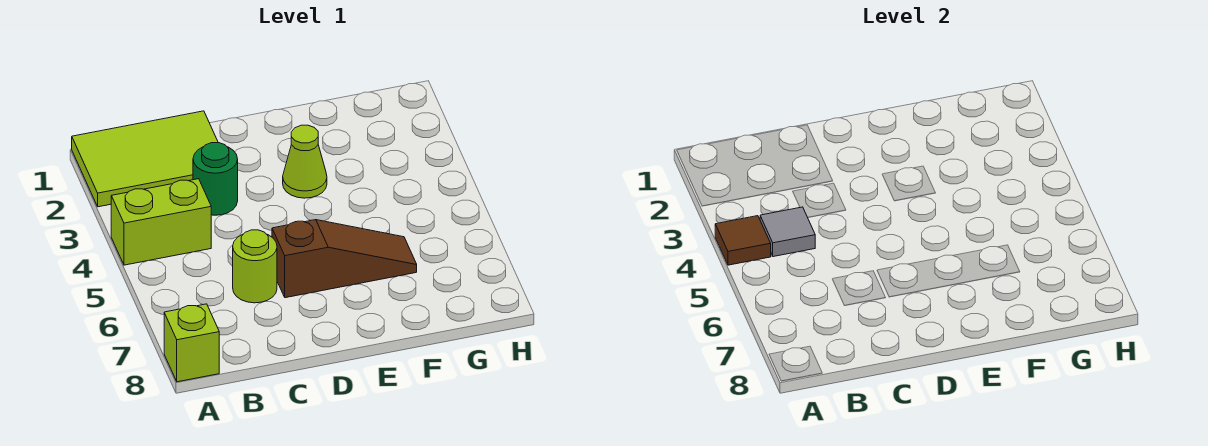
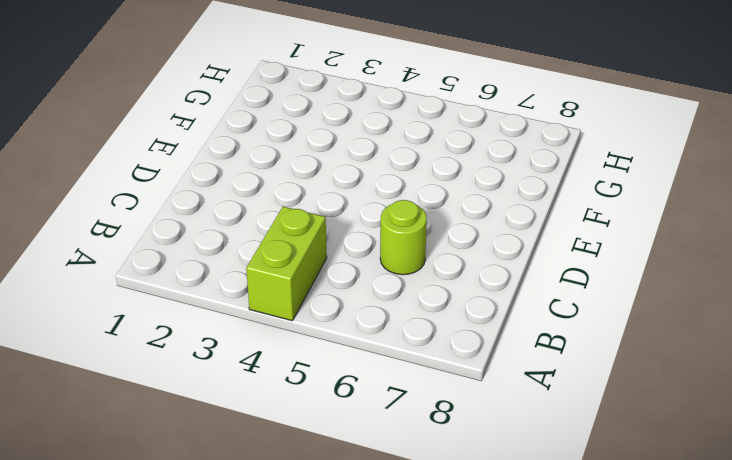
none -> lime 2x3 tile [72,111,218,207]
none -> lime 1x1 brick [164,304,219,382]

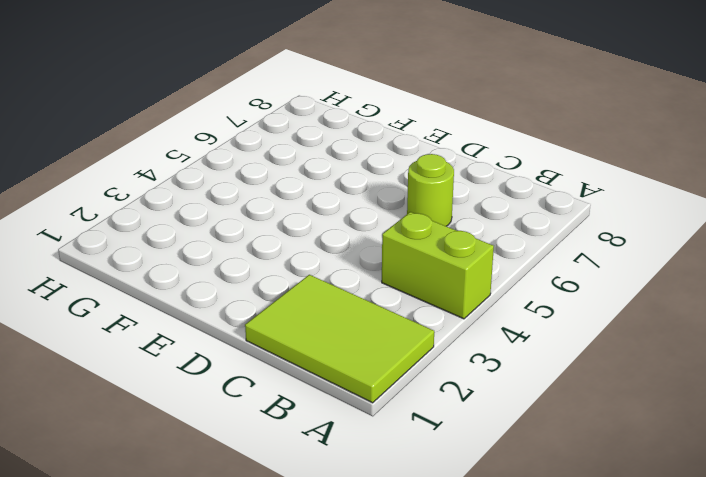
none -> lime 1x1 brick [164,304,219,382]
none -> green 1x1 round brick [193,143,238,215]

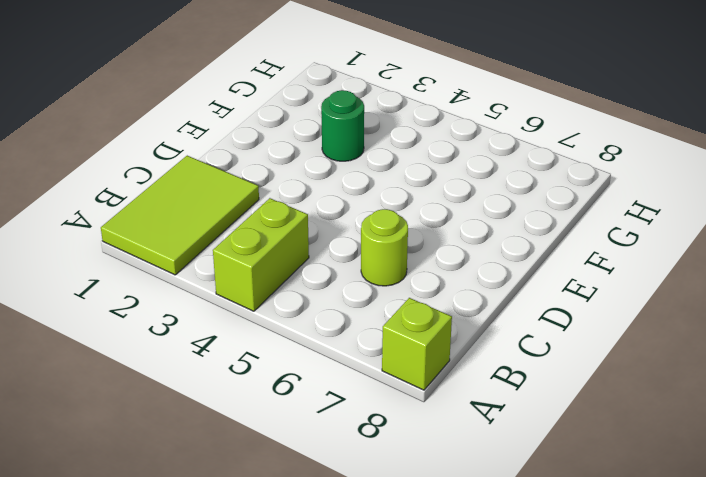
green 1x1 round brick [321,90,364,161] -> green 1x1 round brick moved to [193,143,238,215]
none -> brown 1x3 slope [272,220,417,298]
none -> lime 1x1 cone [283,125,327,198]

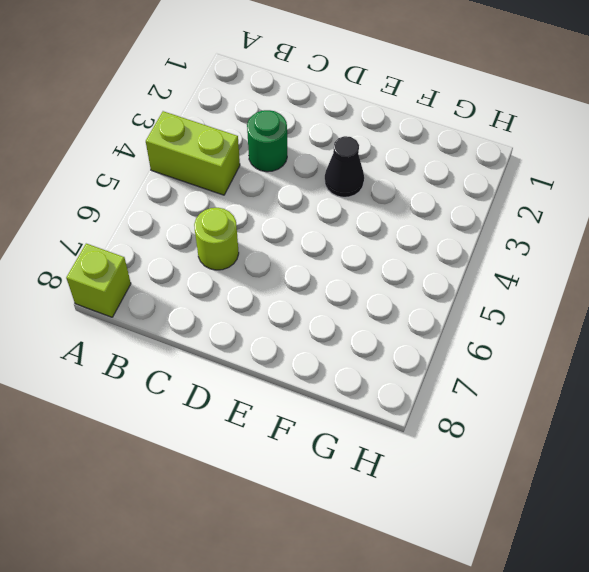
black 1x1 cone [325,136,364,197] -> lime 1x1 cone [283,125,327,198]
none -> lime 2x3 tile [72,111,218,207]
none -> brown 1x3 slope [272,220,417,298]

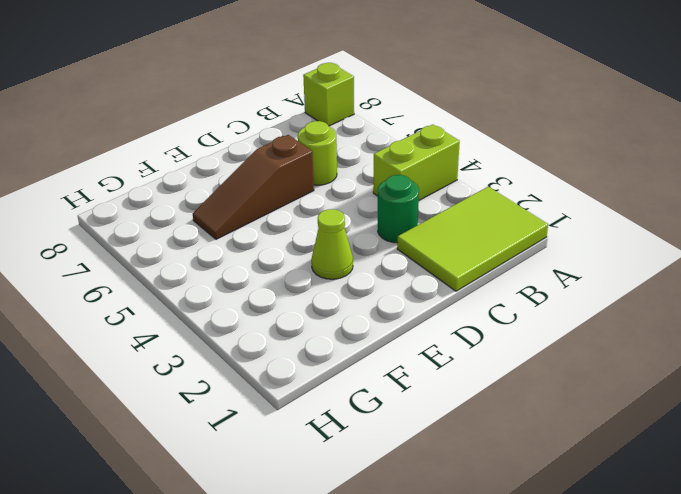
none -> brown 1x1 tile [715,216,771,265]
none -> grey 1x1 tile [760,207,815,257]

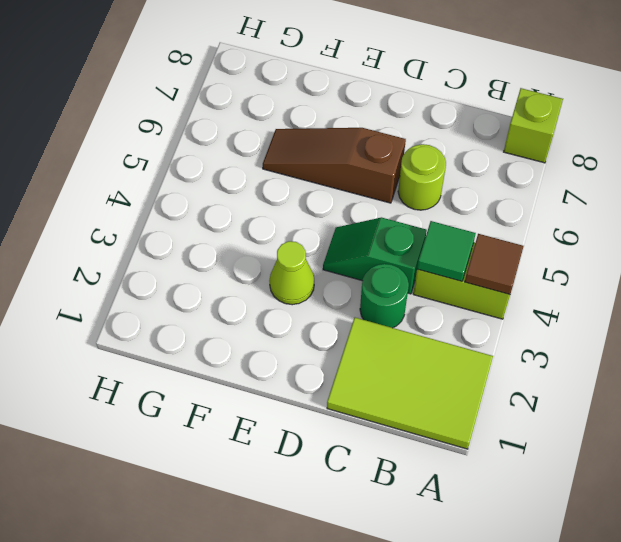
green 1x1 tile [417,221,476,281] -> grey 1x1 tile [760,207,815,257]
green 1x2 slope [323,218,427,294] -> none

